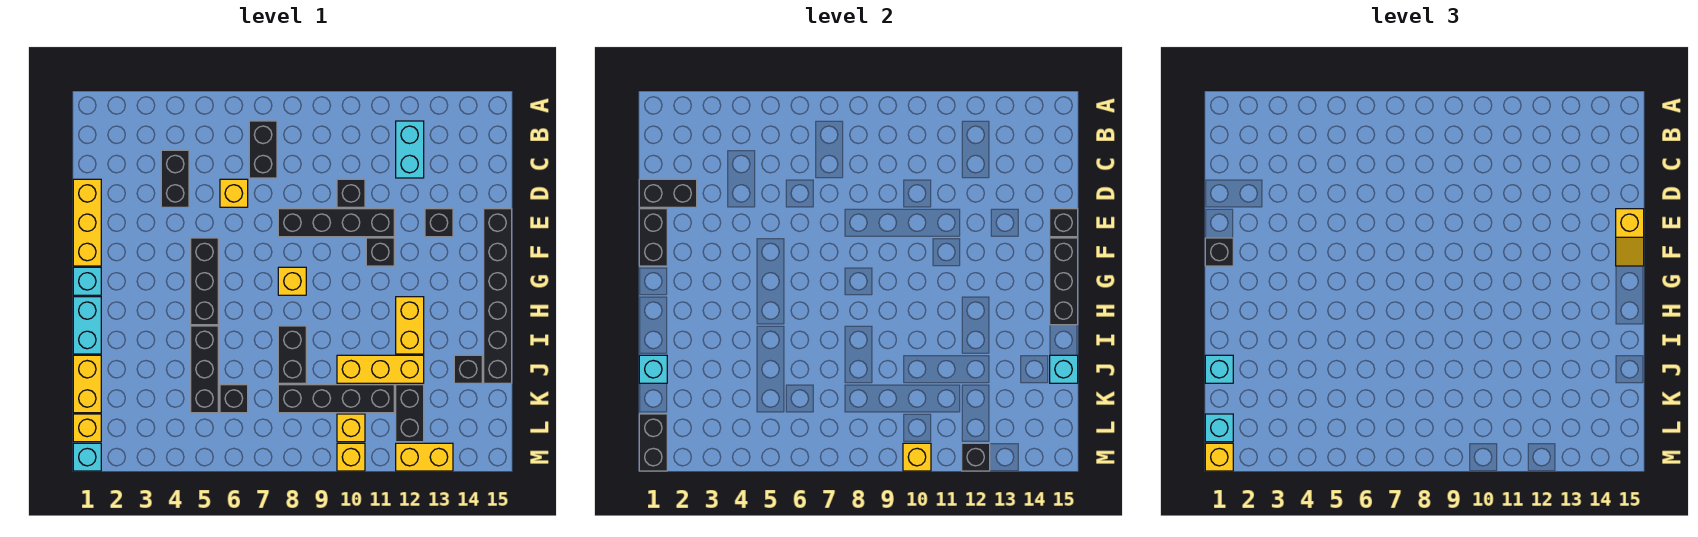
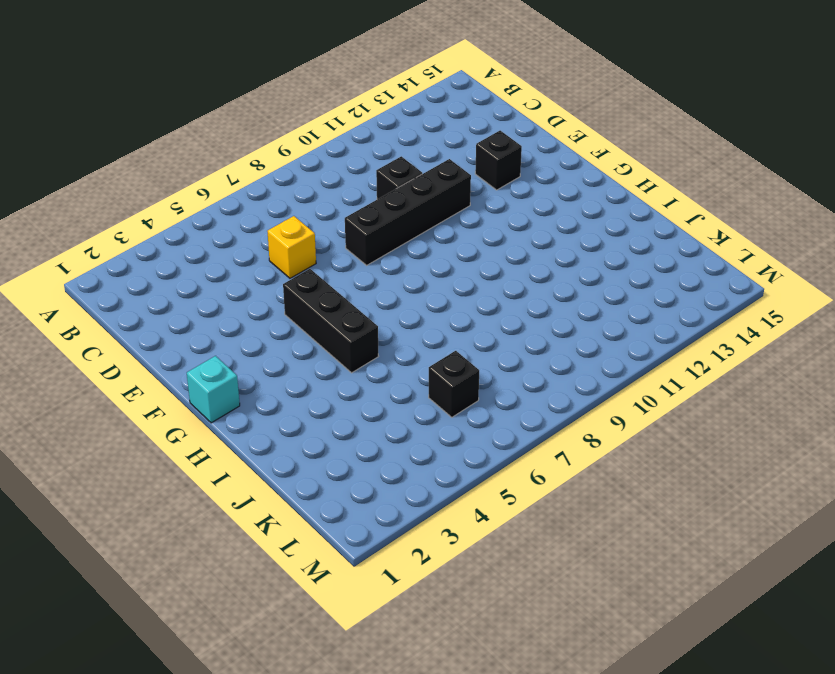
none -> black 1x2 brick [249,121,277,178]
none -> cyan 1x2 brick [396,121,424,178]
none -> black 1x2 brick [161,150,189,207]
none -> yellow 1x3 brick [73,179,101,266]

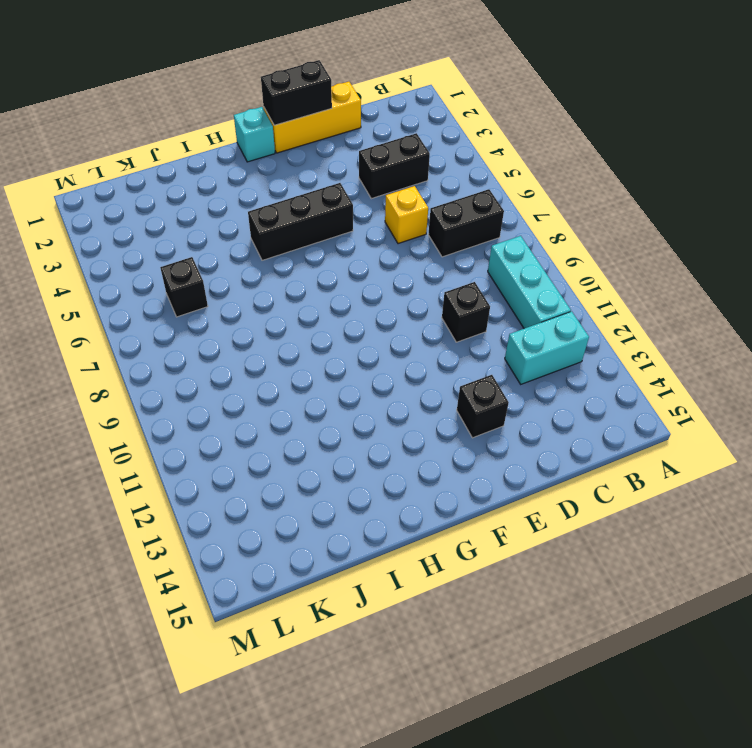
cyan 1x3 brick [488,236,571,329] -> none
none -> black 1x4 brick [278,209,394,237]
none -> black 1x6 brick [484,209,512,383]
none -> black 1x1 brick [366,238,394,266]
none -> yellow 1x1 brick [278,267,306,295]

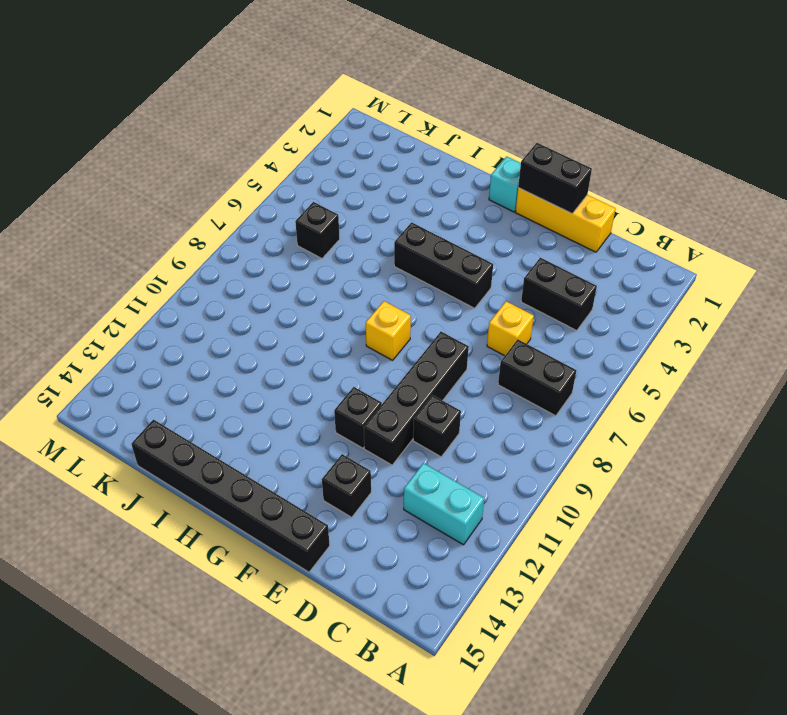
none -> cyan 1x2 brick [73,297,101,354]
none -> yellow 1x2 brick [396,297,424,354]
none -> black 1x3 brick [191,326,218,413]
none -> black 1x2 brick [278,326,306,383]

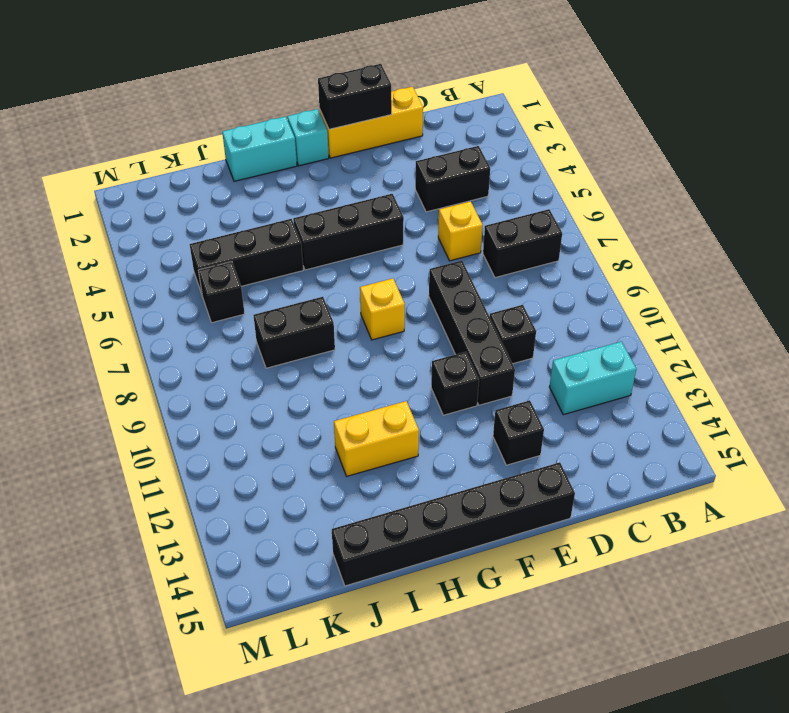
none -> yellow 1x2 brick [73,355,101,413]
none -> yellow 1x3 brick [337,355,424,383]
none -> black 1x1 brick [454,355,482,383]
none -> black 1x4 brick [278,385,394,413]

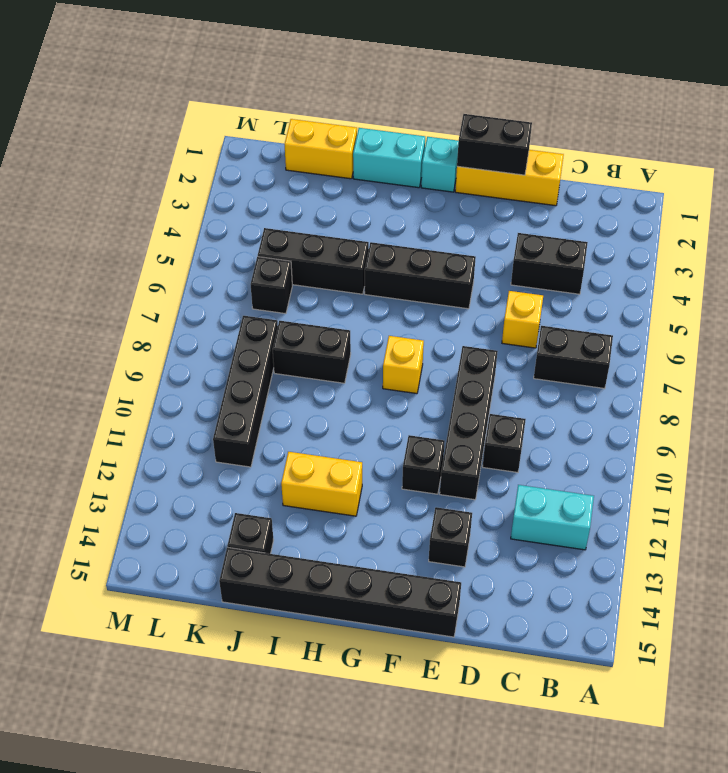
none -> yellow 1x3 brick [337,355,424,383]
none -> black 1x2 brick [396,385,424,442]
none -> yellow 1x1 brick [73,414,101,442]
none -> yellow 1x1 brick [337,414,365,442]

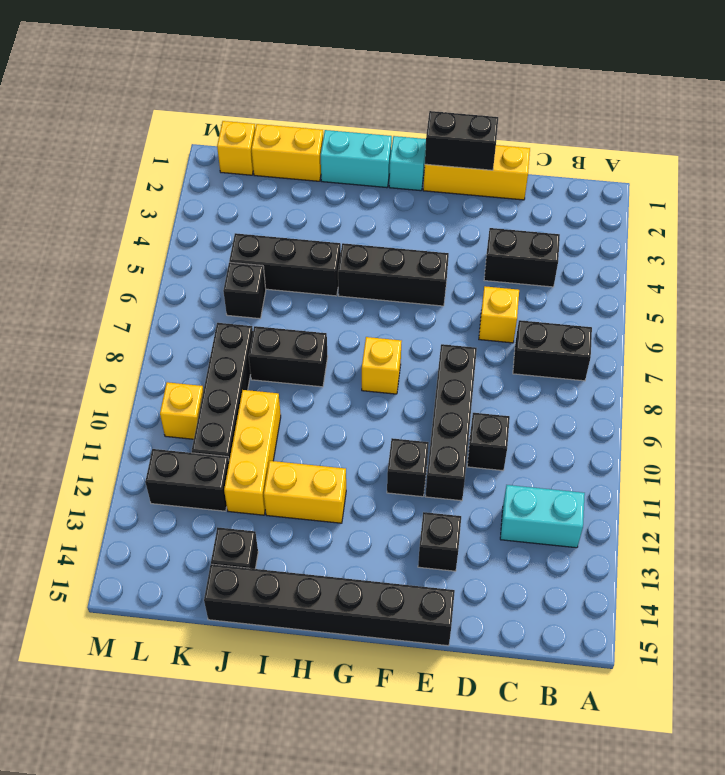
none -> cyan 1x1 brick [73,443,101,471]
none -> yellow 1x1 brick [337,443,365,471]
none -> yellow 1x2 brick [396,443,453,471]
none -> black 1x2 brick [639,179,697,207]

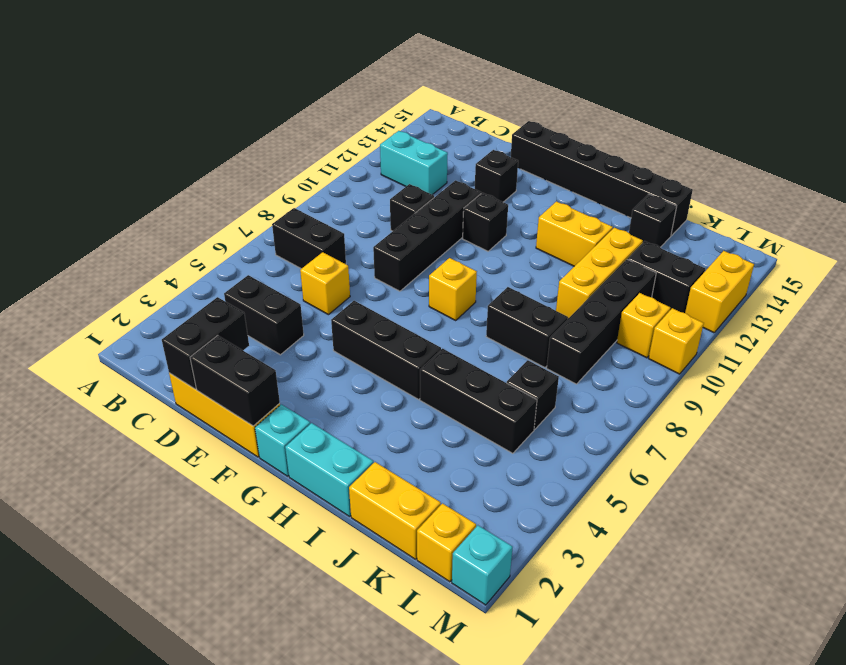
none -> black 1x1 brick [1050,209,1078,237]
none -> black 1x3 brick [1050,238,1078,325]
none -> cyan 1x1 brick [639,355,667,383]
none -> cyan 1x1 brick [1050,355,1078,383]

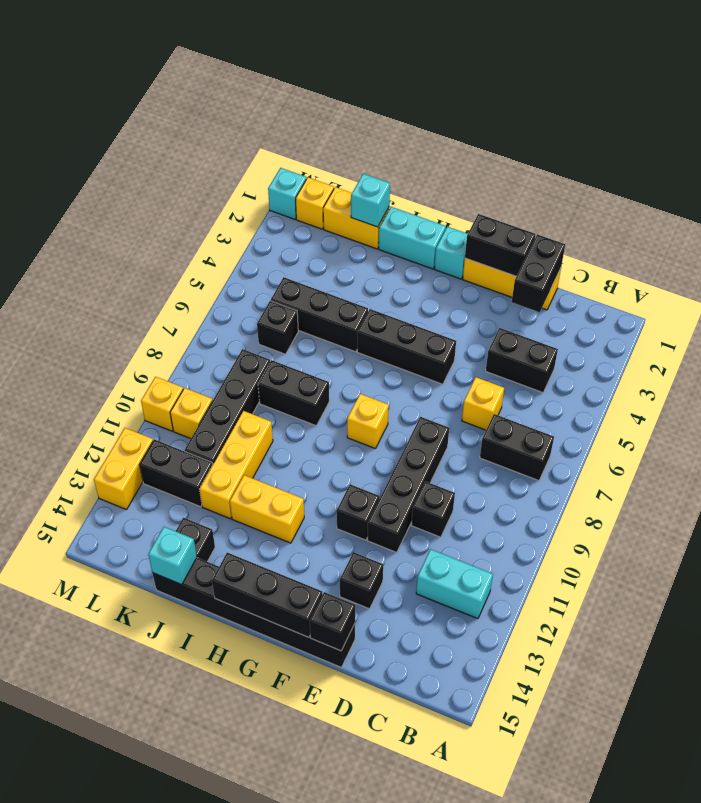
none -> black 1x2 brick [639,414,667,471]
none -> yellow 1x1 brick [903,443,931,471]
none -> black 1x1 brick [962,443,990,471]
none -> yellow 1x2 slope [1616,209,1644,266]

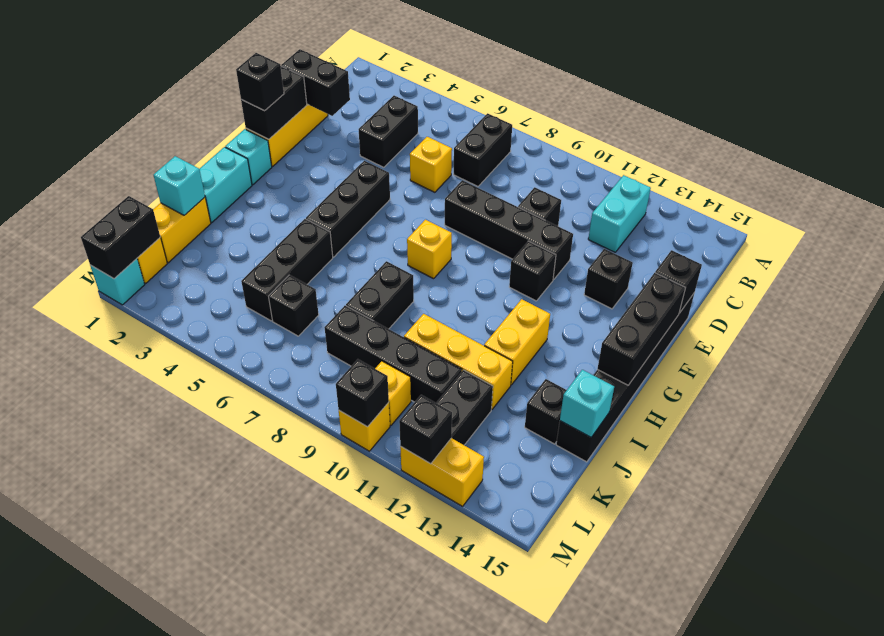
black 1x1 brick [336,359,389,427] -> yellow 1x1 brick [903,443,931,471]
none -> yellow 1x2 slope [1616,209,1644,266]
none -> cyan 1x1 brick [1205,355,1233,383]
none -> cyan 1x1 brick [1205,414,1233,442]
none -> yellow 1x1 brick [1205,443,1233,471]

